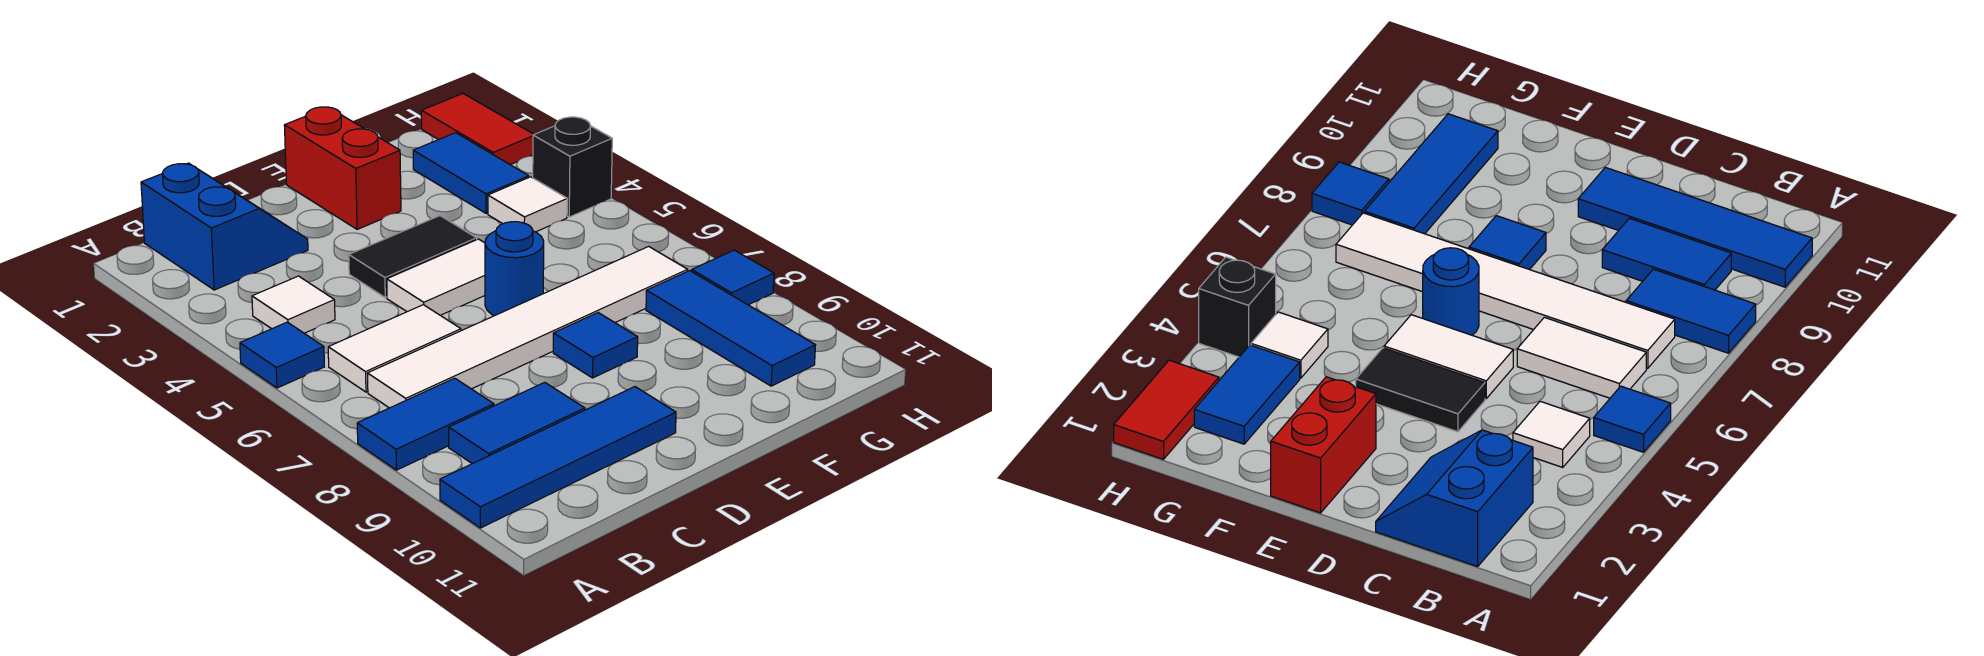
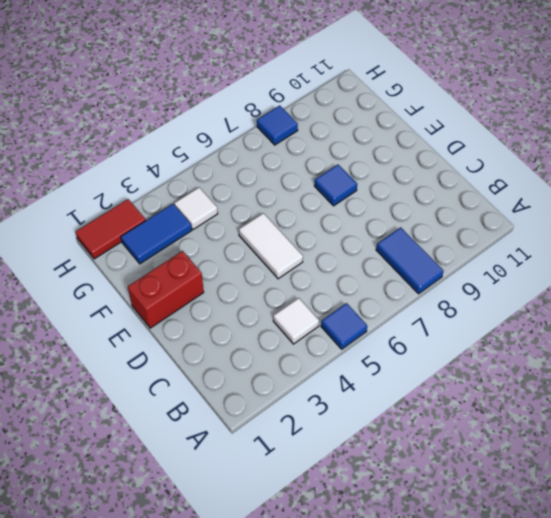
none -> blue 1x4 tile [440,387,676,528]
none -> blue 2x2 slope [141,163,308,290]
none -> white 1x2 tile [328,305,461,392]

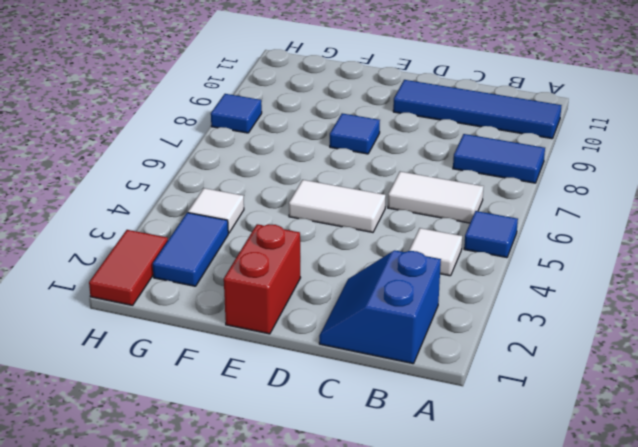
none -> white 1x6 tile [367,246,688,408]
none -> blue 1x2 tile [449,382,585,464]
none -> black 1x2 tile [349,216,477,298]

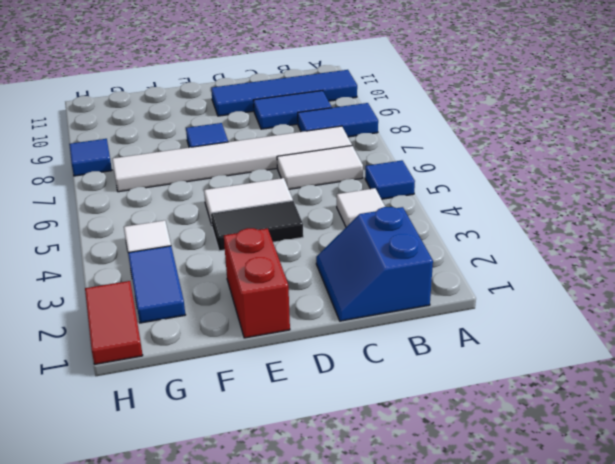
none -> blue 1x1 round brick [485,222,544,316]
none -> blue 1x3 tile [646,271,816,386]
none -> black 1x1 brick [533,117,612,217]

